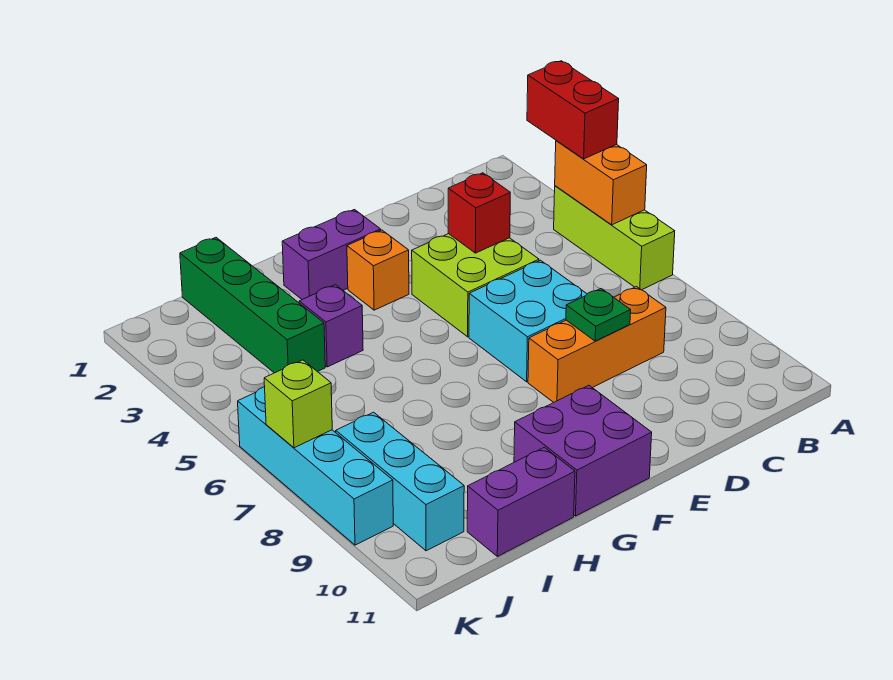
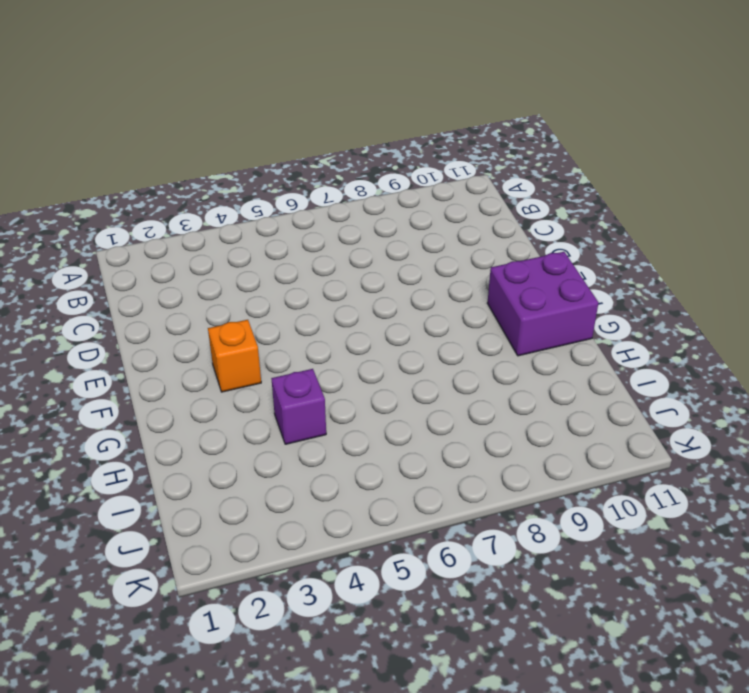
none -> lime 1x3 brick [554,186,675,290]
none -> orange 1x3 brick [528,287,666,403]
none -> lime 2x2 brick [412,234,539,337]

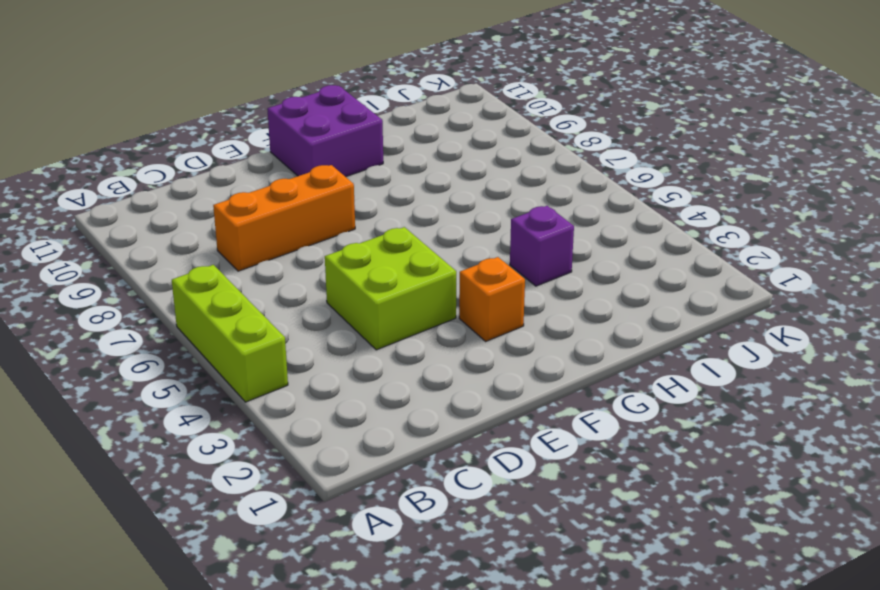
none -> cyan 2x2 brick [469,260,587,382]
none -> purple 1x2 brick [282,210,381,299]
none -> purple 1x2 brick [467,447,575,556]

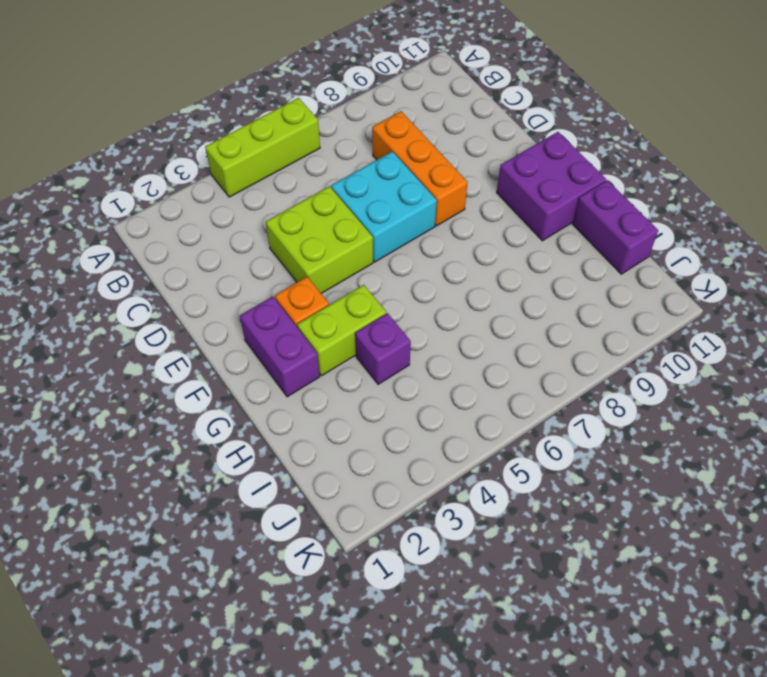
lime 1x2 brick [297,285,386,376] -> none
none -> green 1x4 brick [180,238,325,373]
none -> cyan 1x3 brick [336,412,464,551]
none -> cyan 1x4 brick [238,387,393,545]

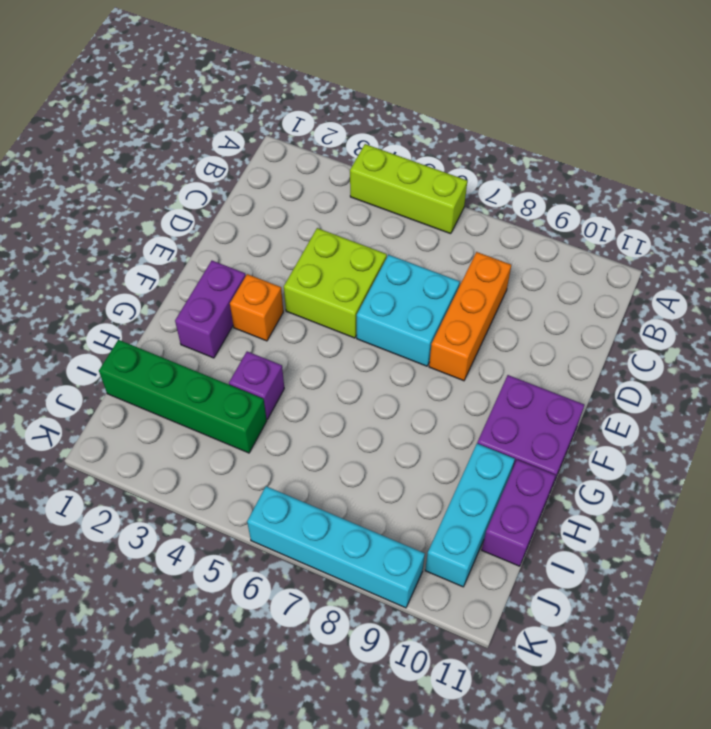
cyan 1x3 brick [425,444,515,587] -> cyan 1x3 brick turned to [336,412,464,551]
none -> orange 1x2 brick [555,141,647,225]
none -> red 1x1 brick [448,173,510,253]
none -> green 1x1 plate [566,289,631,341]

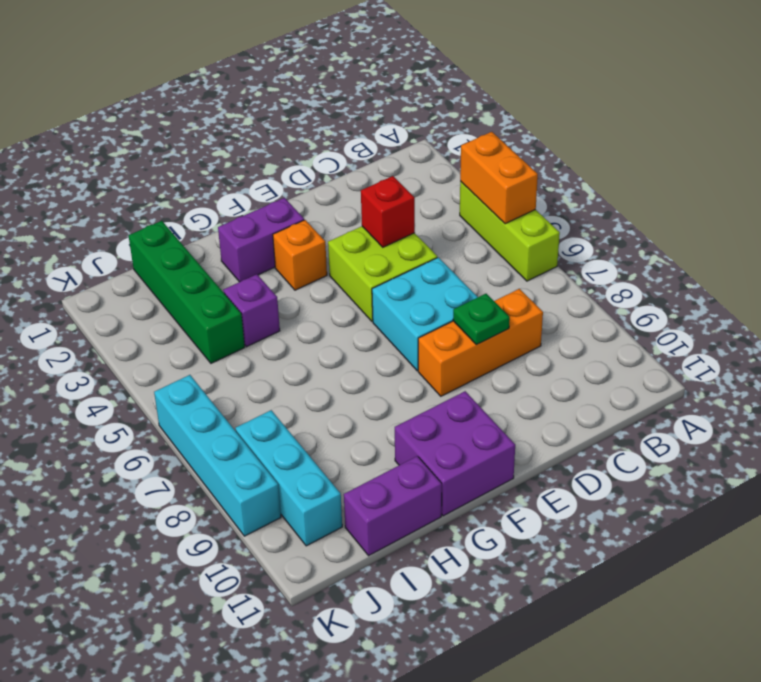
none -> lime 1x1 brick [264,360,332,448]
none -> red 1x2 brick [527,61,619,159]

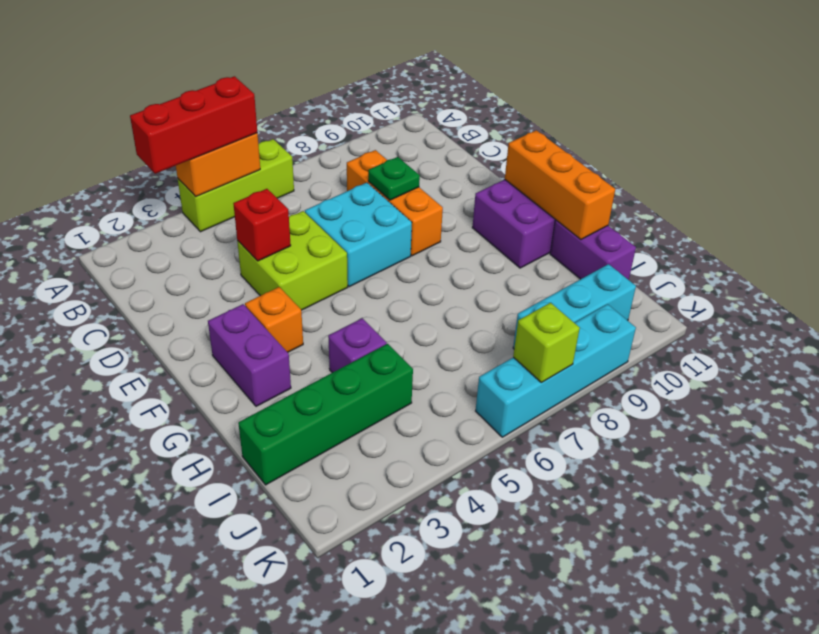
red 1x3 brick [130,76,257,174] -> red 1x2 brick [527,61,619,159]
orange 1x3 brick [505,130,615,239] -> none

